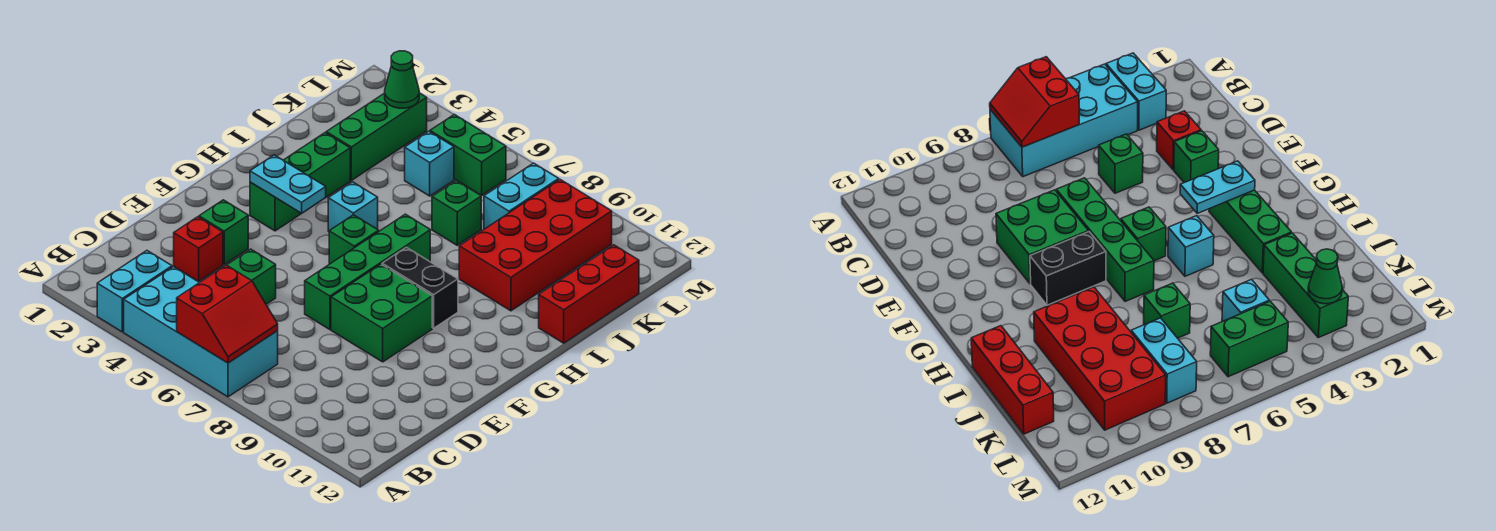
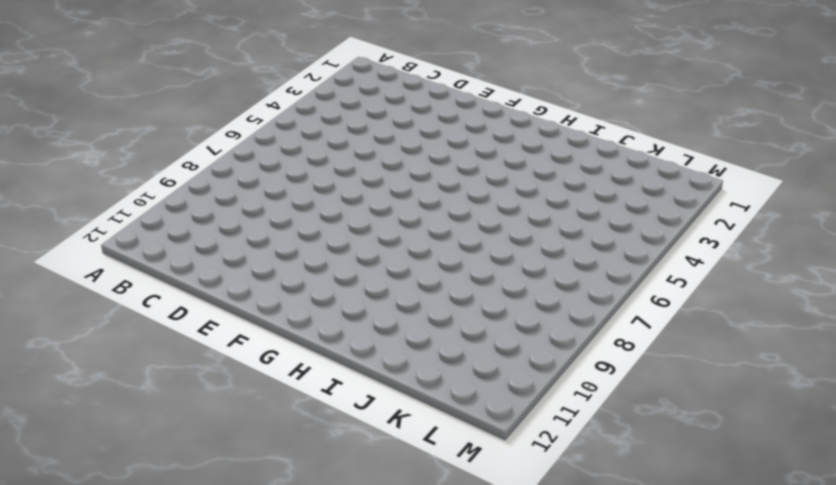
none -> cyan 1x2 brick [97,251,172,332]
none -> cyan 2x4 brick [124,267,278,397]
none -> red 1x1 brick [174,217,223,282]

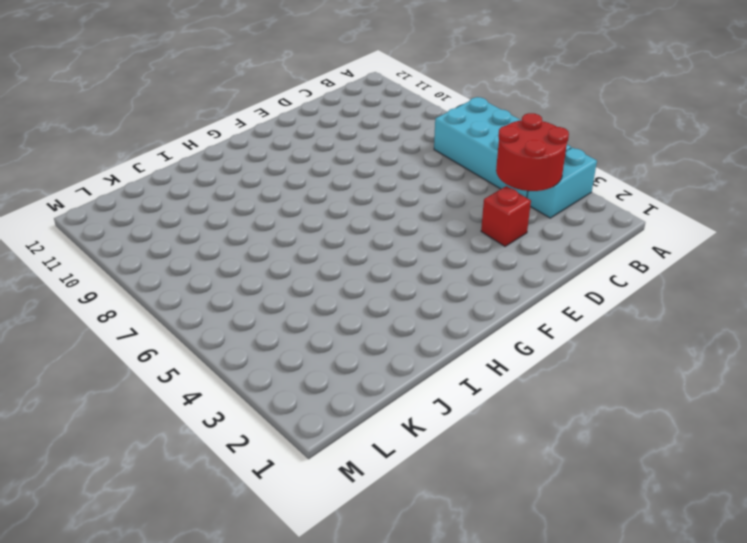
red 2x2 round brick [496,113,569,191] -> none
none -> green 1x1 brick [227,249,276,304]
none -> green 1x1 brick [199,200,248,264]
none -> green 1x4 brick [305,214,430,329]

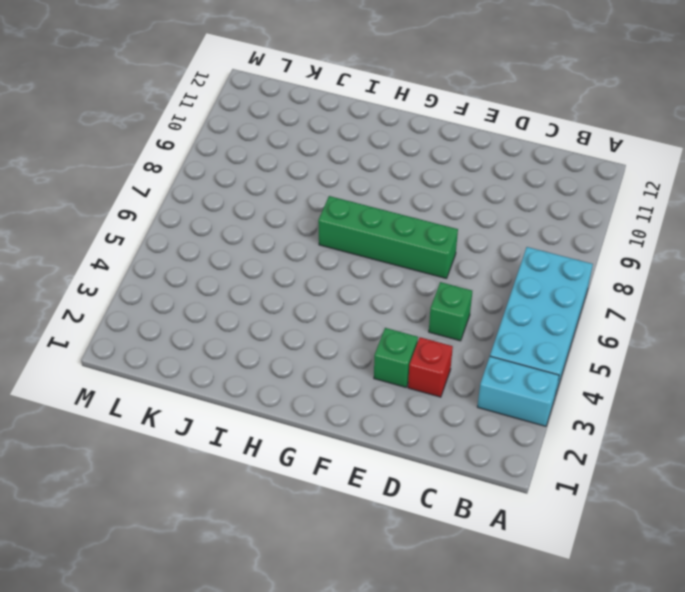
none -> green 2x2 brick [331,264,432,362]
none -> green 1x3 brick [250,133,350,231]
none -> green 1x1 brick [329,215,379,264]

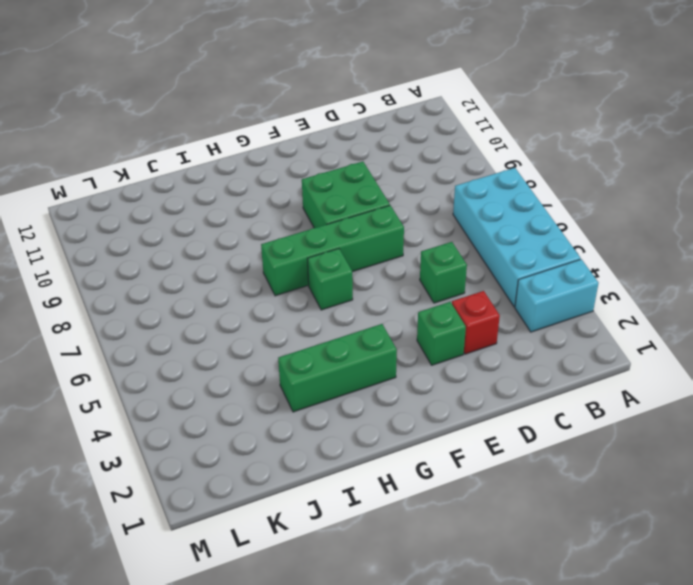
none -> black 1x2 brick [382,247,458,328]
none -> cyan 1x1 brick [328,182,378,231]
none -> red 2x4 brick [459,179,612,311]

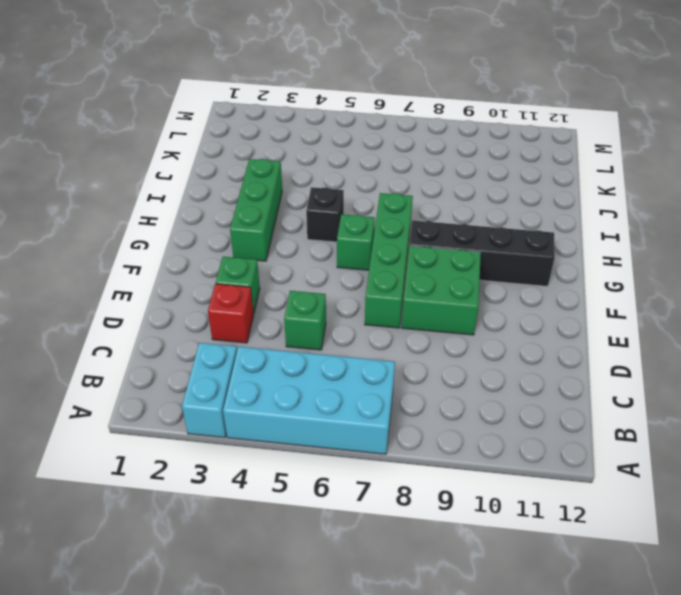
black 1x4 brick [409,220,555,286] -> black 1x2 brick [382,247,458,328]
black 1x1 brick [306,187,344,242] -> cyan 1x1 brick [328,182,378,231]
none -> red 2x4 brick [459,179,612,311]
none -> red 1x3 brick [539,245,639,343]
none -> green 1x3 brick [326,93,427,180]

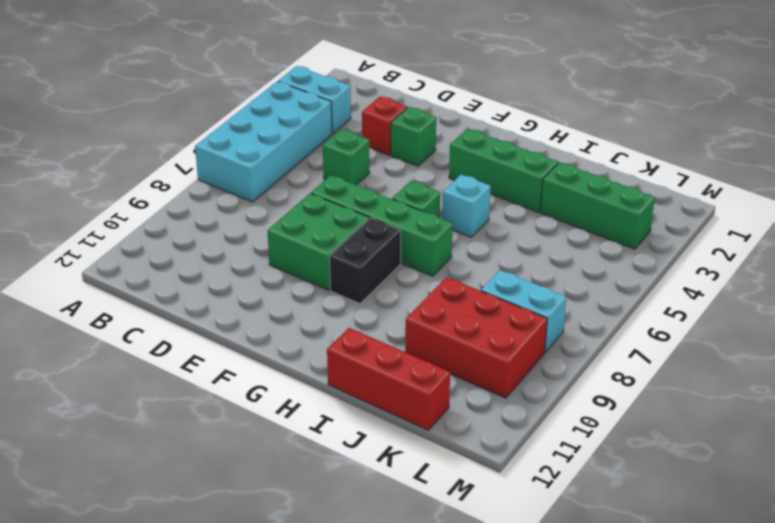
red 2x3 brick [405,277,547,398] -> red 2x4 brick [459,179,612,311]
none -> green 1x1 brick [432,181,481,245]
none -> cyan 1x1 brick [405,131,454,196]
none -> green 1x2 brick [430,114,506,196]

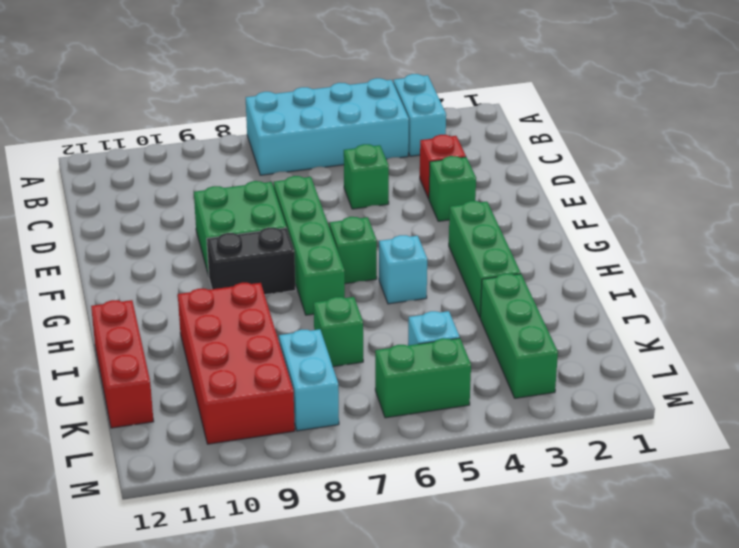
none -> red 2x2 slope [177,265,278,363]
none -> cyan 1x2 plate [250,155,326,213]
none -> green 1x1 cone [385,51,419,108]

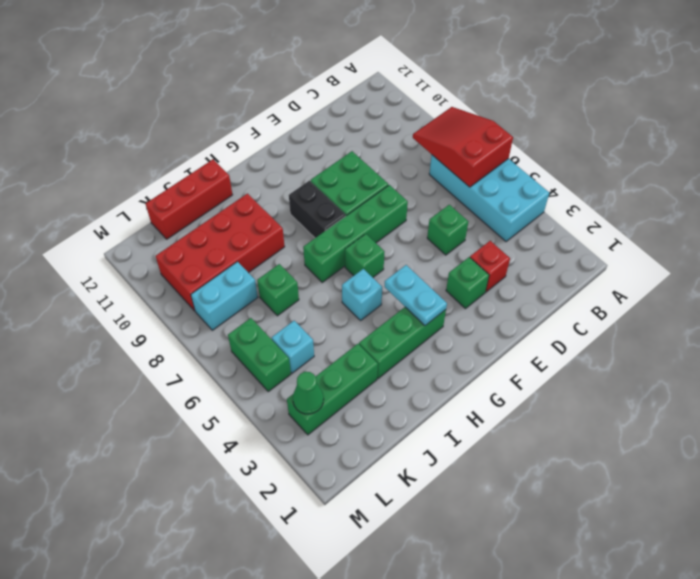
red 2x3 slope [413,107,513,187] -> red 2x2 slope [177,265,278,363]
none -> cyan 1x2 brick [97,251,172,332]

